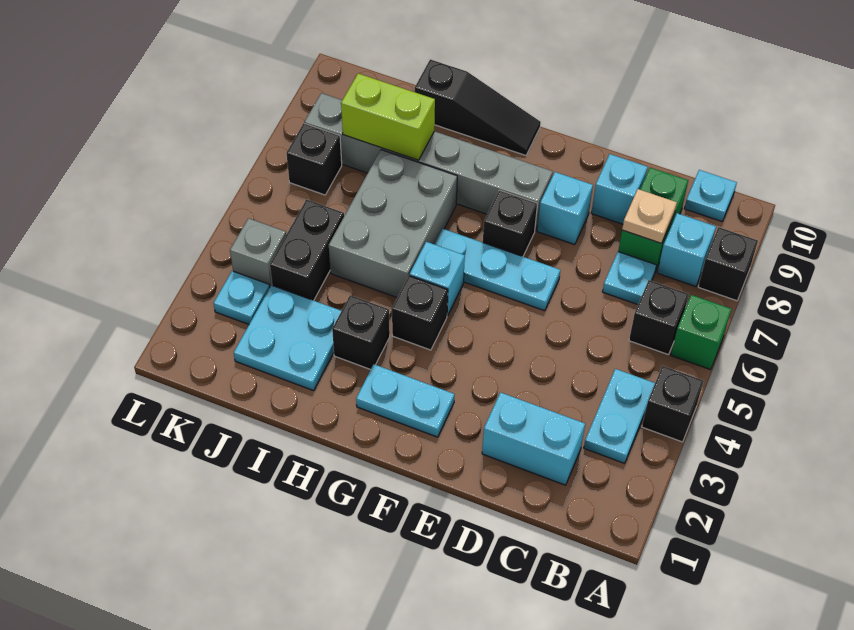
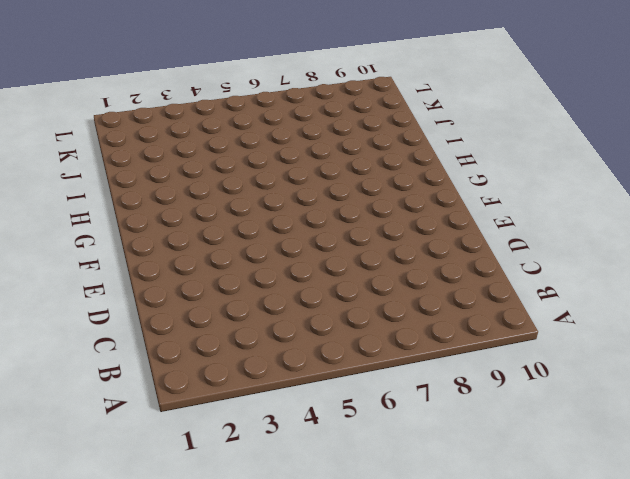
none -> black 1x1 brick [642,366,703,442]
none -> green 1x1 brick [671,295,731,370]
none -> black 1x1 brick [698,227,758,301]

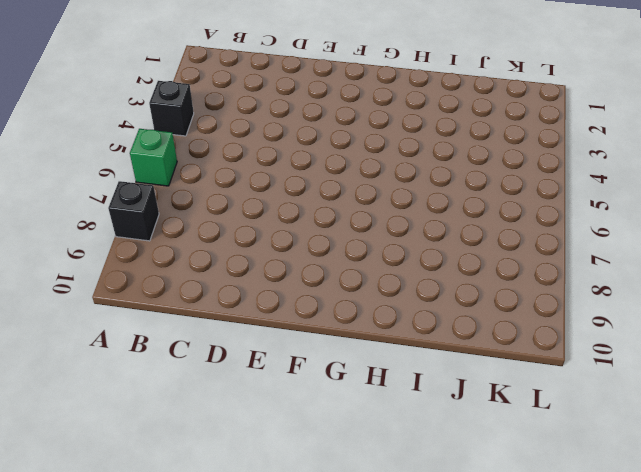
none -> cyan 1x2 plate [584,369,655,463]
none -> black 1x1 brick [629,280,689,355]
none -> cyan 1x1 brick [657,213,716,286]

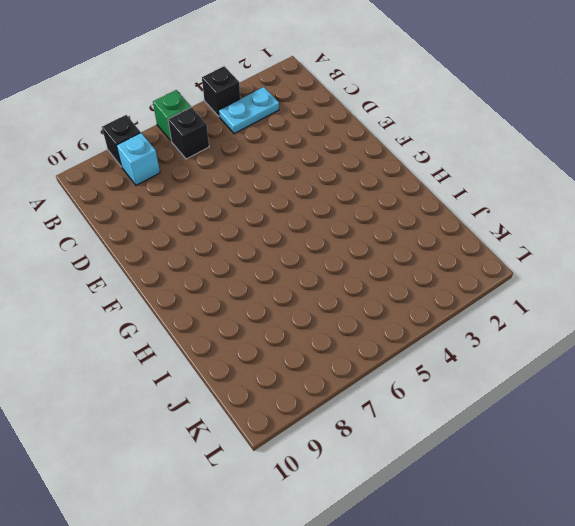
none -> cyan 1x1 plate [684,170,737,221]
none -> cyan 1x2 brick [482,392,585,485]
none -> cyan 1x1 plate [603,252,657,305]

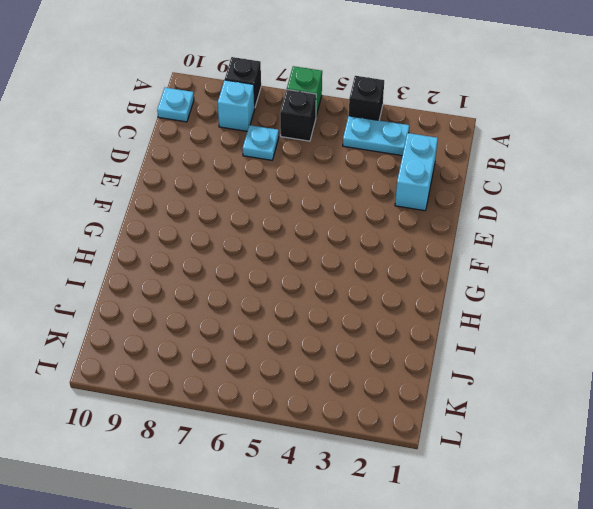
none -> green 1x2 brick [618,168,688,272]
none -> cyan 1x1 brick [591,154,648,224]
none -> cyan 1x3 plate [434,229,560,311]

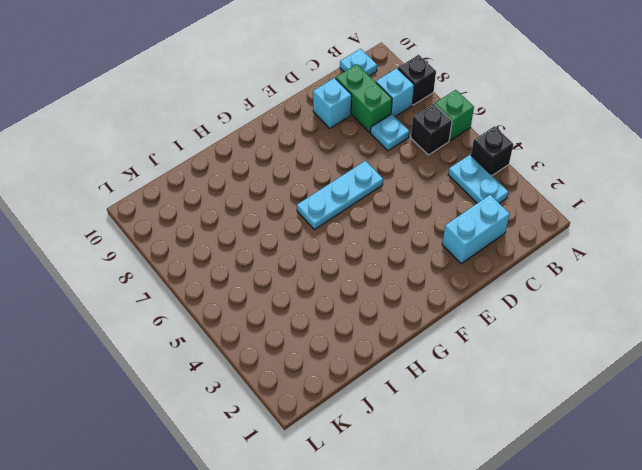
none -> cyan 1x1 brick [537,172,593,245]
none -> cyan 1x2 plate [356,364,455,437]
none -> black 1x1 brick [483,190,537,256]

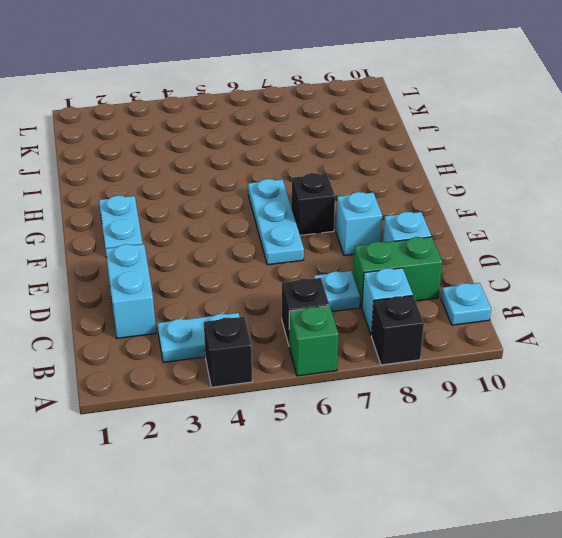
none -> grey 1x6 brick [304,93,553,230]
none -> black 1x1 brick [392,275,448,350]
none -> cyan 1x1 brick [410,242,465,316]

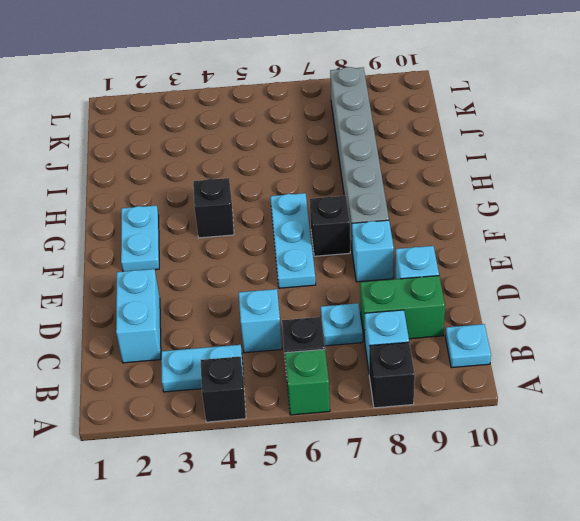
cyan 1x1 brick [239,289,282,353] -> cyan 1x1 brick moved to [410,242,465,316]
none -> black 1x3 slope [415,59,541,155]
none -> black 1x1 brick [332,295,390,370]
none -> grey 2x3 brick [329,150,457,297]

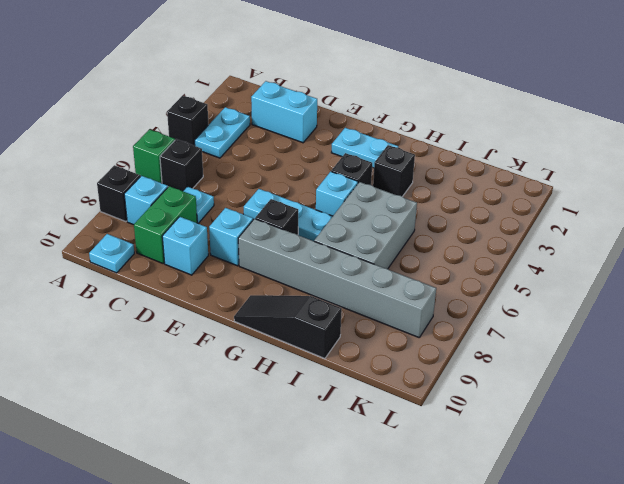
none -> cyan 2x2 plate [234,285,341,391]
none -> black 1x2 brick [270,200,344,301]
none -> cyan 1x1 plate [214,271,270,324]

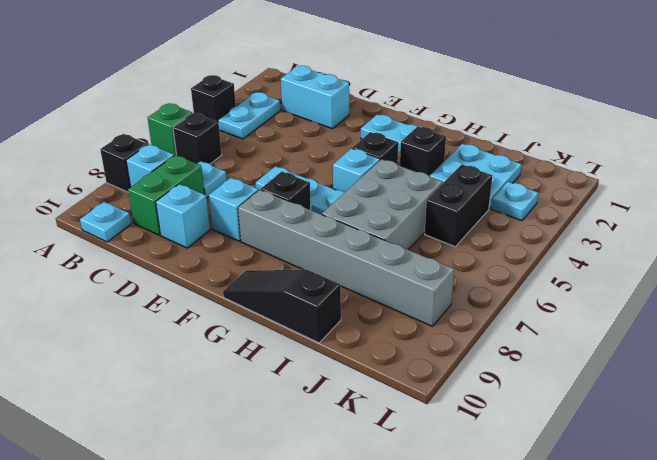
none -> grey 1x1 brick [230,218,286,286]
none -> black 1x1 brick [287,123,342,195]
none -> tan 1x1 plate [622,189,677,243]

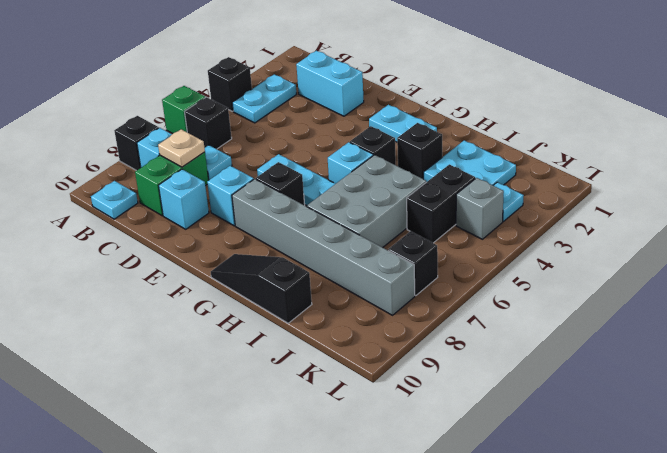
none -> lime 1x2 brick [341,74,435,160]

